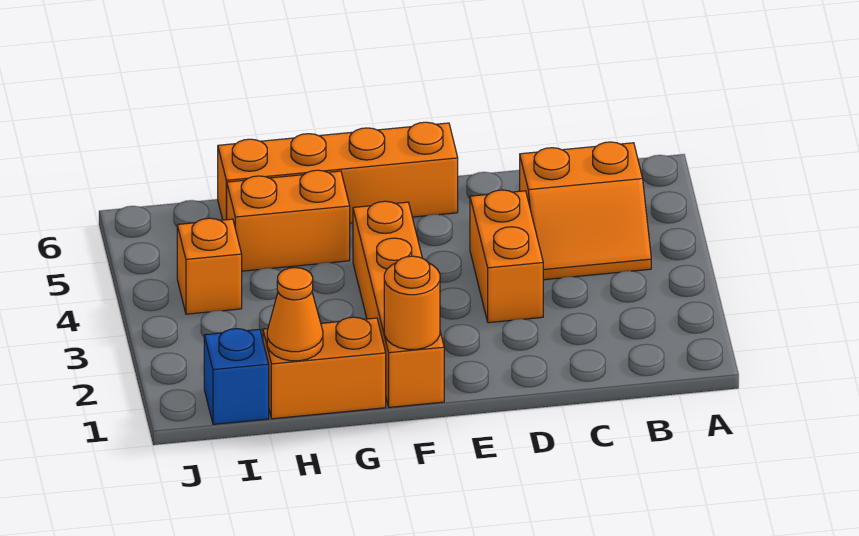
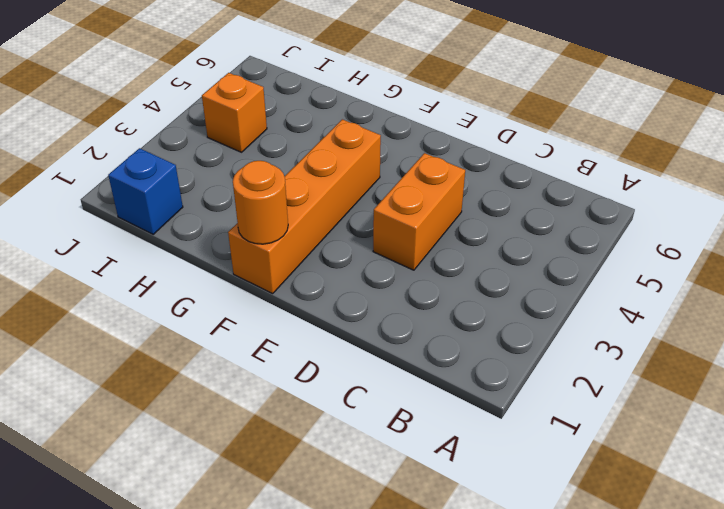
none -> orange 2x2 slope [520,142,651,280]
none -> orange 1x4 brick [218,122,458,223]

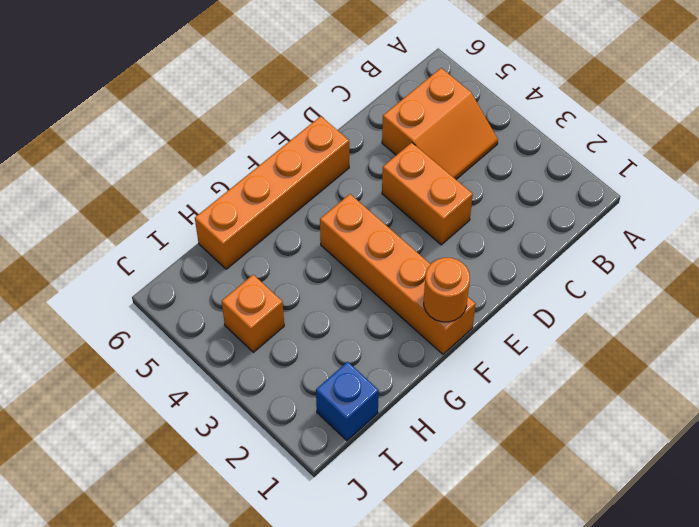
none -> orange 1x2 brick [263,317,386,419]
none -> orange 1x2 brick [227,170,350,271]

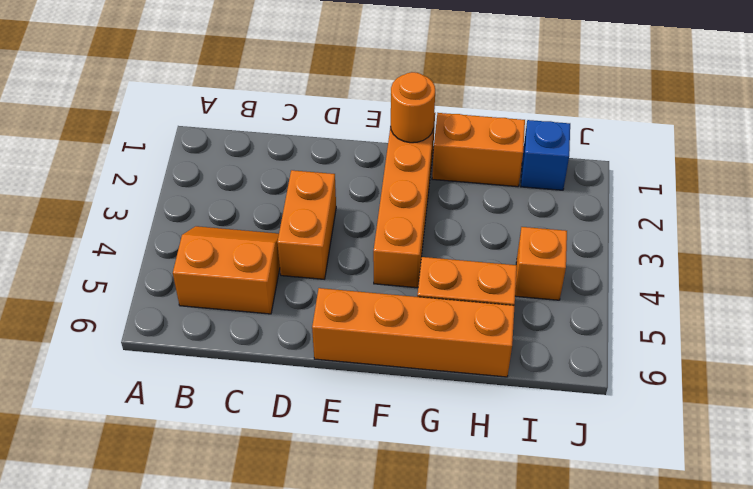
none -> orange 1x1 cone [267,268,323,361]

